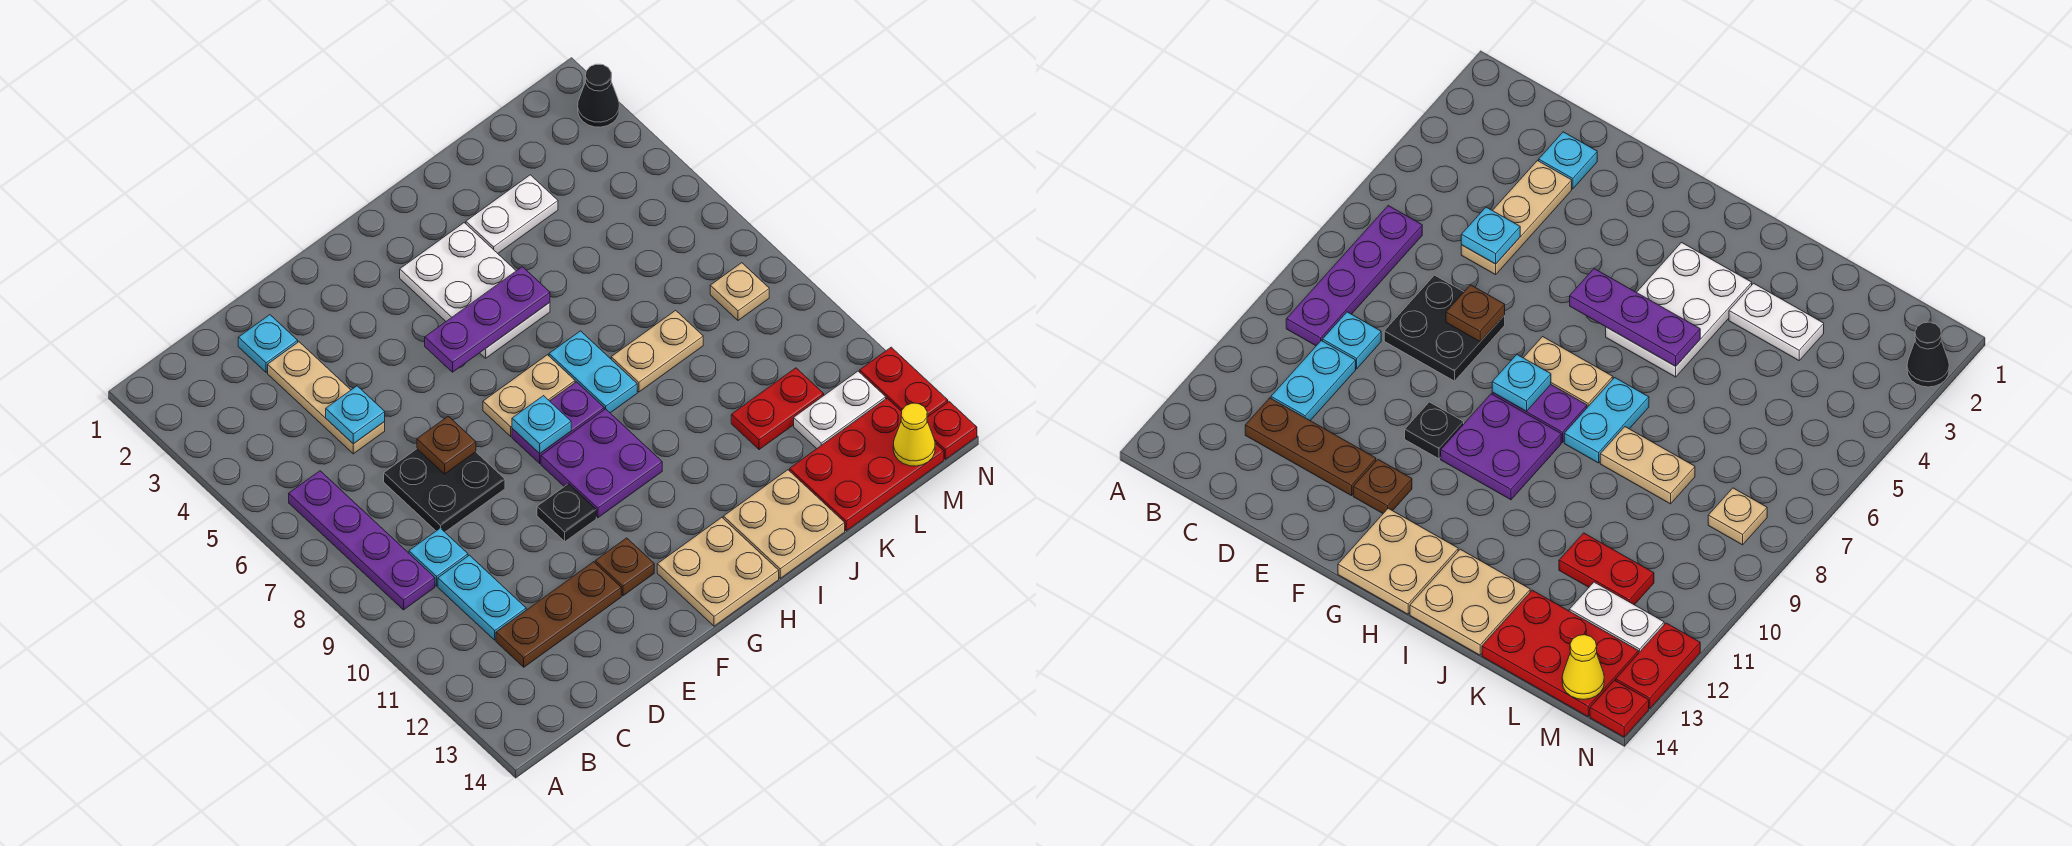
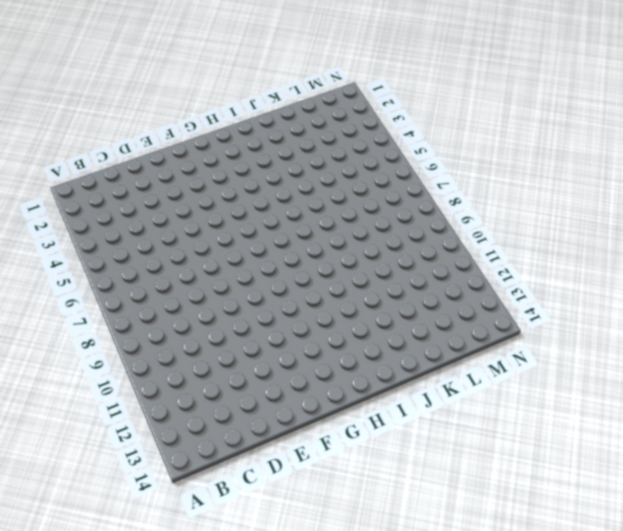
none -> purple 1x4 plate [289,471,435,610]
none -> cyan 1x1 plate [409,528,468,586]
none -> cyan 1x2 plate [438,555,526,640]
none -> brown 1x3 plate [496,562,621,667]

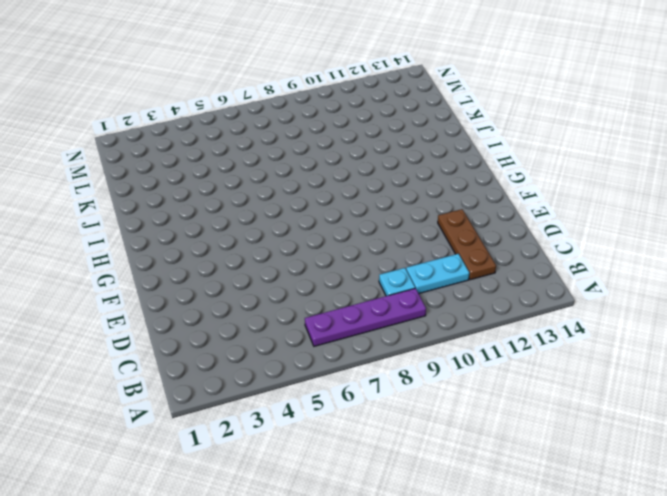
none -> cyan 1x1 plate [238,315,298,372]
none -> tan 1x3 plate [268,342,385,454]
none -> black 2x2 plate [384,449,505,532]
none -> black 1x1 plate [537,484,596,542]

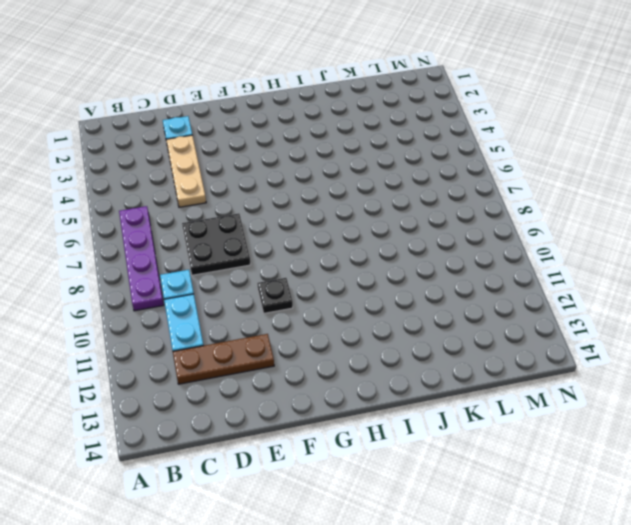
none -> brown 1x1 plate [595,538,654,596]
none -> tan 1x2 plate [483,355,575,436]
none -> purple 1x2 plate [512,382,604,463]
none -> purple 2x2 plate [541,409,662,518]

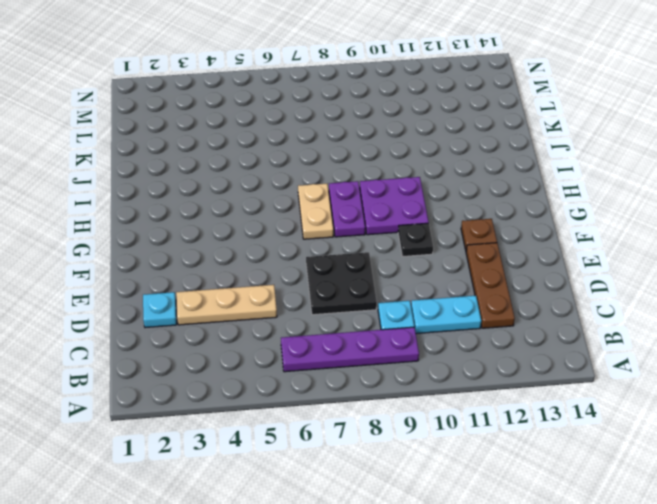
none -> tan 2x2 plate [657,518,779,626]
none -> white 2x3 plate [400,223,550,358]
none -> cyan 1x2 plate [549,331,637,413]
none -> tan 2x2 plate [723,470,845,578]

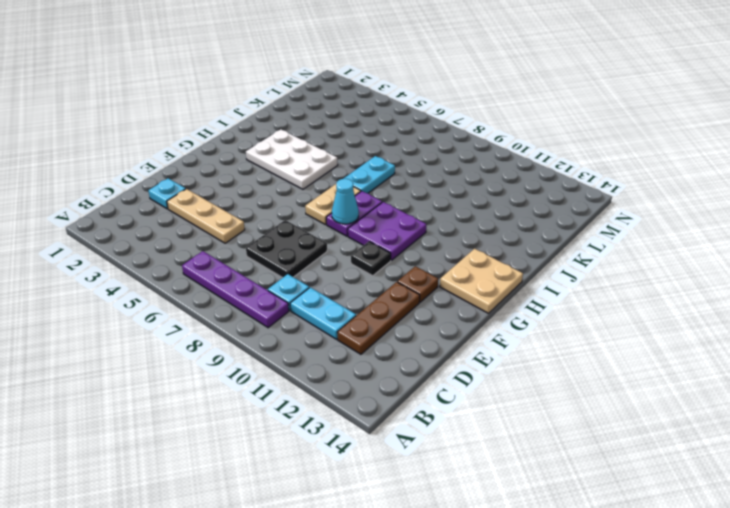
cyan 1x1 cone [332,179,359,224] -> cyan 1x1 plate [512,396,571,454]
cyan 1x2 plate [343,156,395,193] -> cyan 1x2 plate turned to [549,331,637,413]
none -> tan 2x2 plate [723,470,845,578]
none -> white 1x2 plate [466,175,558,253]
none -> tan 1x2 plate [611,310,703,392]
none -> red 1x2 plate [731,368,824,450]

